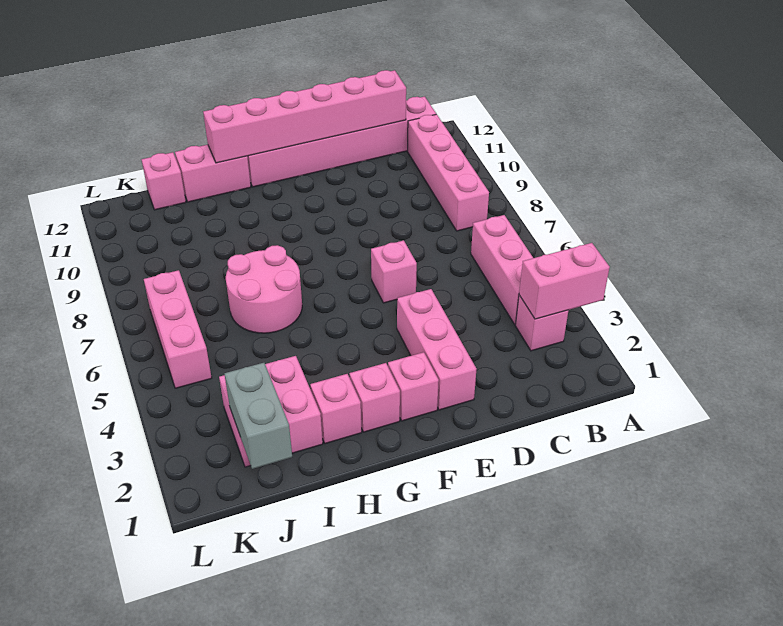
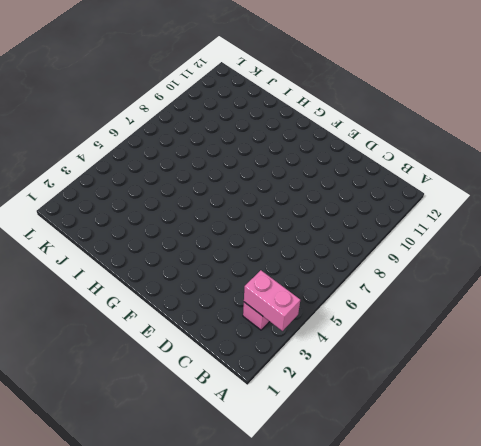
none -> pink 1x3 brick [471,215,533,325]
none -> pink 1x4 brick [408,114,489,231]
none -> pink 1x6 brick [247,96,436,187]

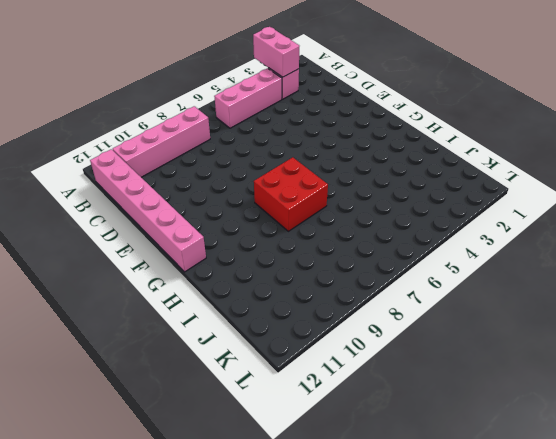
red 2x2 brick [254,157,328,231] -> pink 2x2 round brick [226,245,302,333]
none -> pink 1x3 brick [397,289,476,410]
none -> pink 1x1 brick [371,240,417,303]
none -> pink 1x1 brick [388,352,439,421]

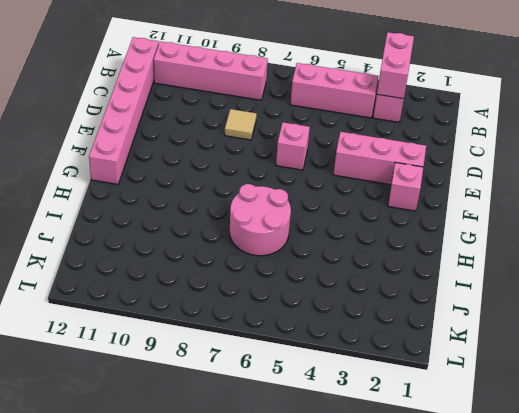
tan 1x1 tile [225,109,257,140] -> none
none -> pink 1x1 brick [349,363,400,432]
none -> pink 1x1 brick [310,374,362,444]
none -> pink 1x2 brick [175,145,251,202]

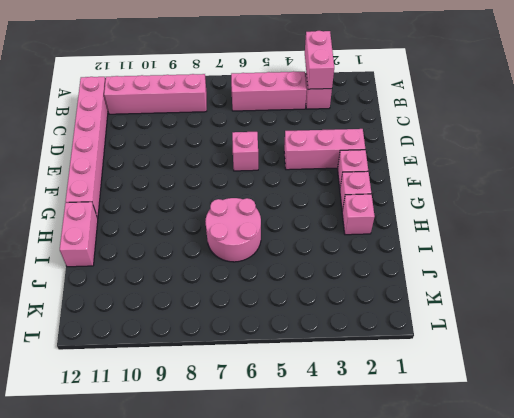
none -> pink 2x2 brick [219,356,323,467]
none -> pink 1x1 brick [141,152,186,210]
none -> pink 1x3 brick [144,270,212,388]

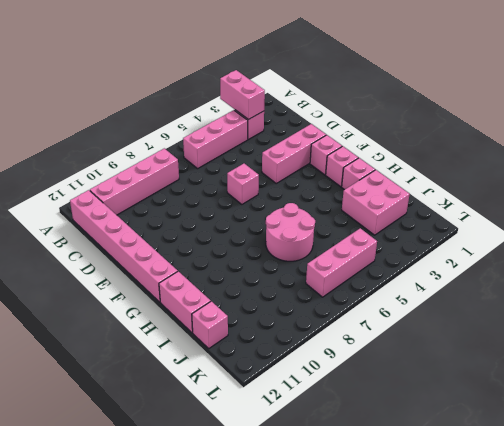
none -> pink 1x6 brick [203,70,406,163]
none -> grey 1x2 brick [224,363,292,469]

